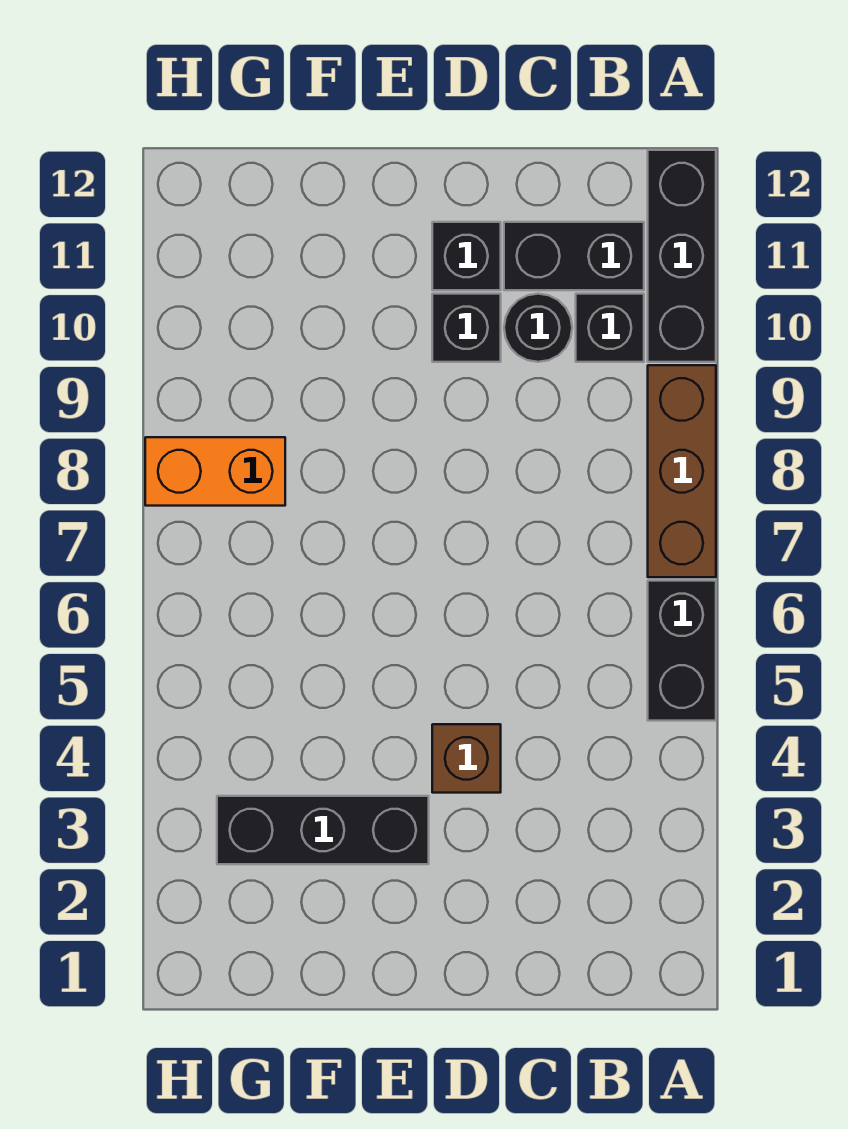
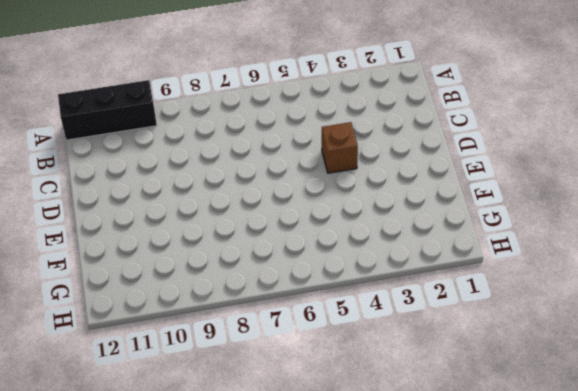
none -> black 1x2 brick [648,581,716,721]
none -> brown 1x3 brick [648,365,716,577]

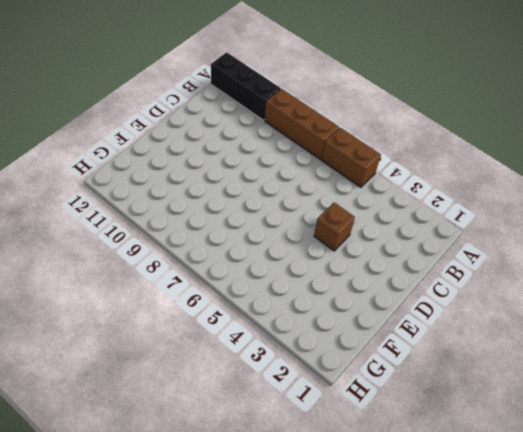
brown 1x2 brick [322,128,381,187] -> black 1x2 brick [648,581,716,721]
none -> black 1x1 brick [576,294,644,362]
none -> black 1x2 brick [504,222,644,290]

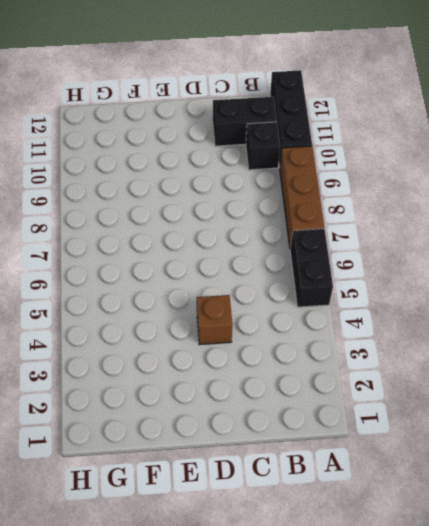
none -> black 1x1 round brick [504,294,572,362]
none -> black 1x1 brick [432,294,501,362]

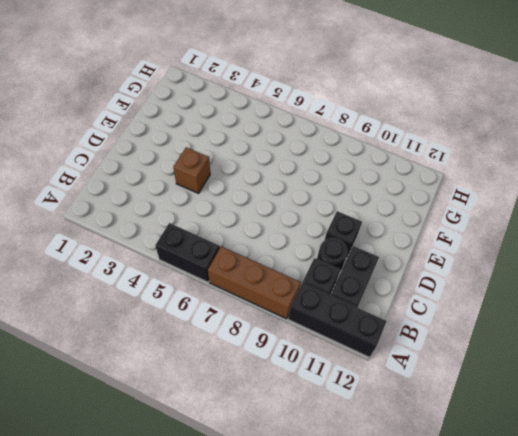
none -> black 1x1 brick [432,222,501,290]
none -> black 1x3 brick [217,796,429,864]

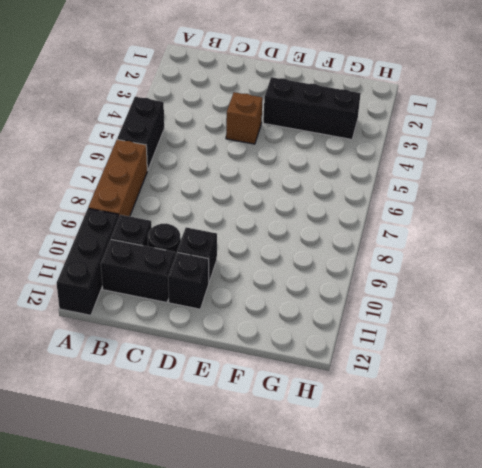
none -> orange 1x2 brick [145,437,285,506]

